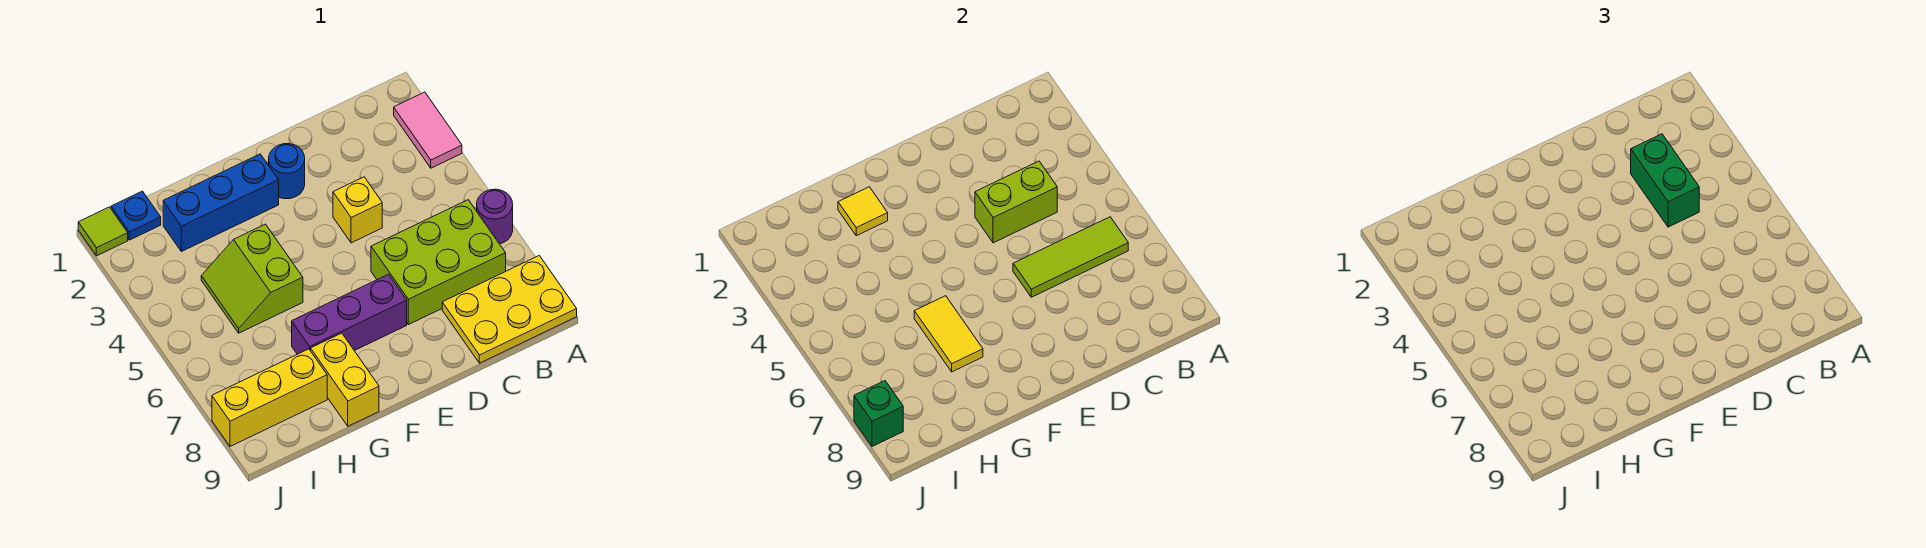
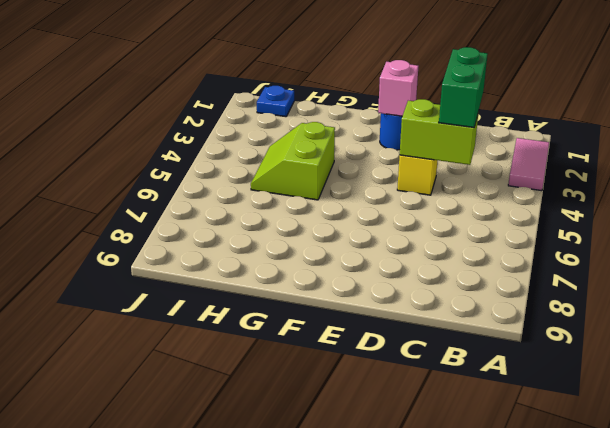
pink 1x1 brick [378,60,418,116] -> none
none -> purple 1x1 round brick [477,189,513,244]
none -> yellow 2x3 plate [442,256,577,363]
none -> lime 2x3 brick [371,200,506,325]

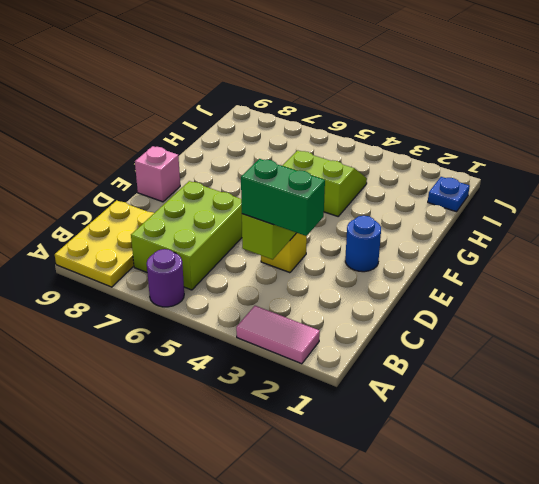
pink 1x1 brick [135,146,180,202] -> none
none -> purple 1x3 brick [292,274,407,354]
none -> blue 1x3 brick [163,154,279,251]
none -> yellow 1x2 brick [311,333,379,426]

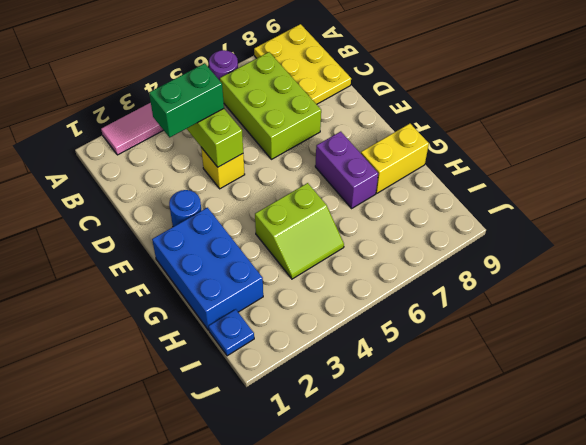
blue 2x3 brick [152,208,263,330] -> blue 1x3 brick [163,154,279,251]
purple 1x2 brick [315,132,378,208] -> purple 1x3 brick [292,274,407,354]
none -> yellow 1x3 brick [212,349,327,446]
none -> lime 1x1 tile [78,207,128,256]
none -> lime 1x3 tile [1013,217,1128,297]

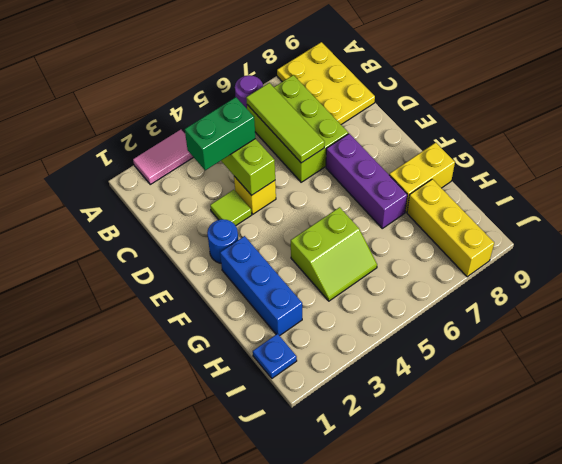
lime 1x1 tile [210,190,252,226] -> lime 1x1 tile moved to [78,207,128,256]
none -> yellow 1x1 tile [838,187,888,236]
none -> yellow 1x2 tile [914,296,983,372]
none -> green 1x1 brick [854,381,903,446]

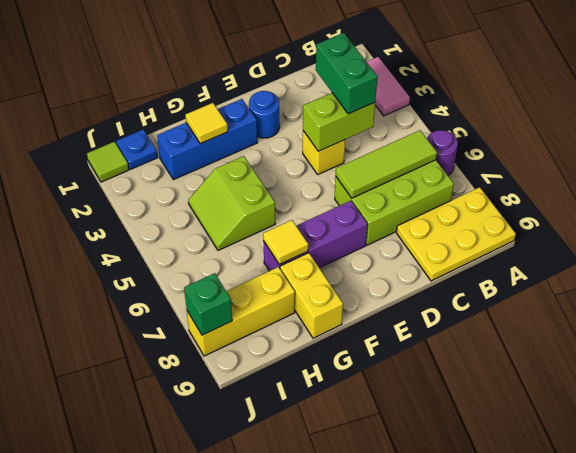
yellow 1x1 tile [263,220,308,265] -> yellow 1x2 tile [914,296,983,372]

